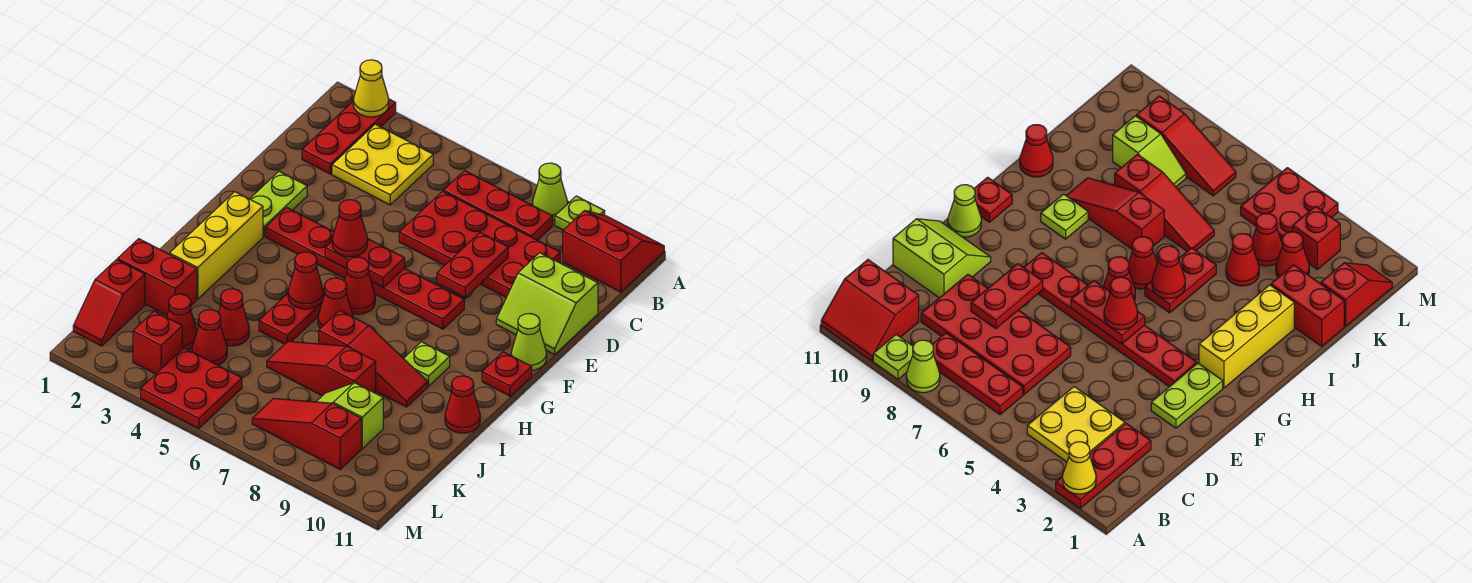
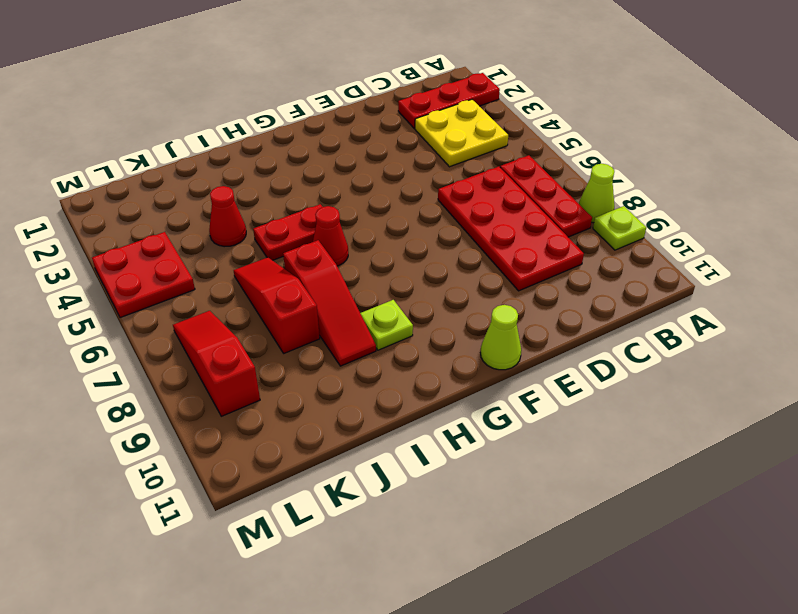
none -> red 2x2 slope [563,210,664,292]
none -> lime 2x2 slope [496,253,598,355]
none -> lime 1x2 plate [250,171,307,236]
none -> red 1x6 plate [266,208,464,329]

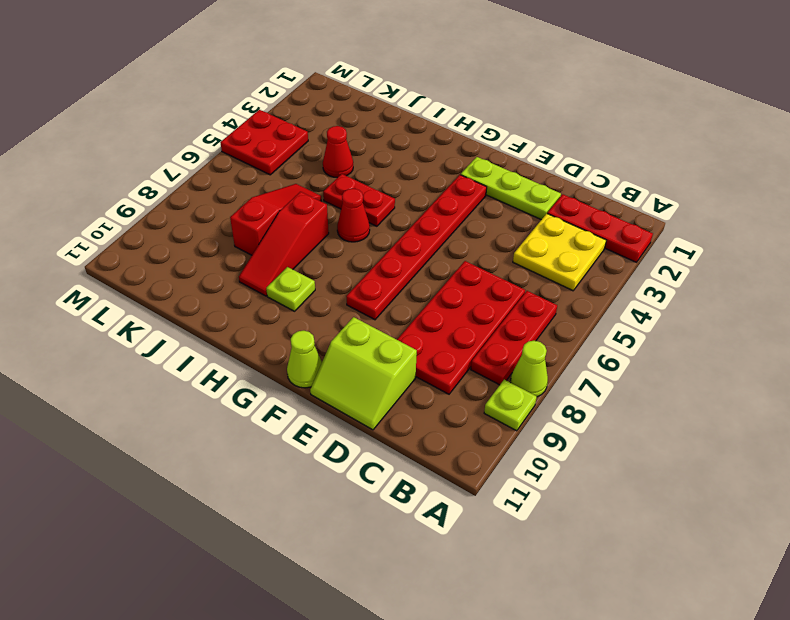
lime 1x3 plate [461,157,561,220] -> lime 1x2 plate [250,171,307,236]
lime 2x2 slope [310,317,417,430] -> lime 2x2 slope turned to [496,253,598,355]
none -> red 2x2 slope [563,210,664,292]
none -> yellow 1x3 brick [170,192,263,299]
none -> red 1x1 cone [345,257,375,314]
none -> red 1x1 plate [482,352,532,396]

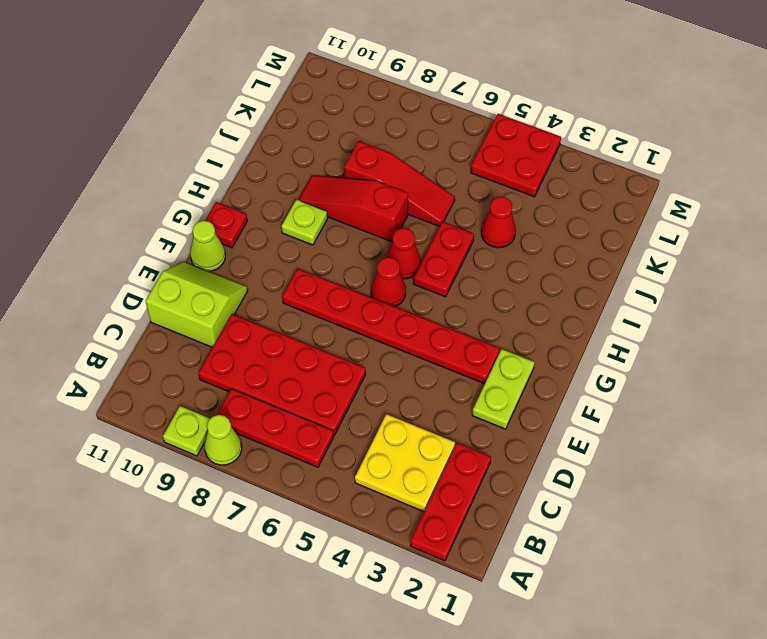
none -> red 2x2 slope [563,210,664,292]
none -> yellow 1x3 brick [170,192,263,299]
none -> red 1x1 cone [445,376,480,433]
none -> red 1x2 brick [118,239,197,315]

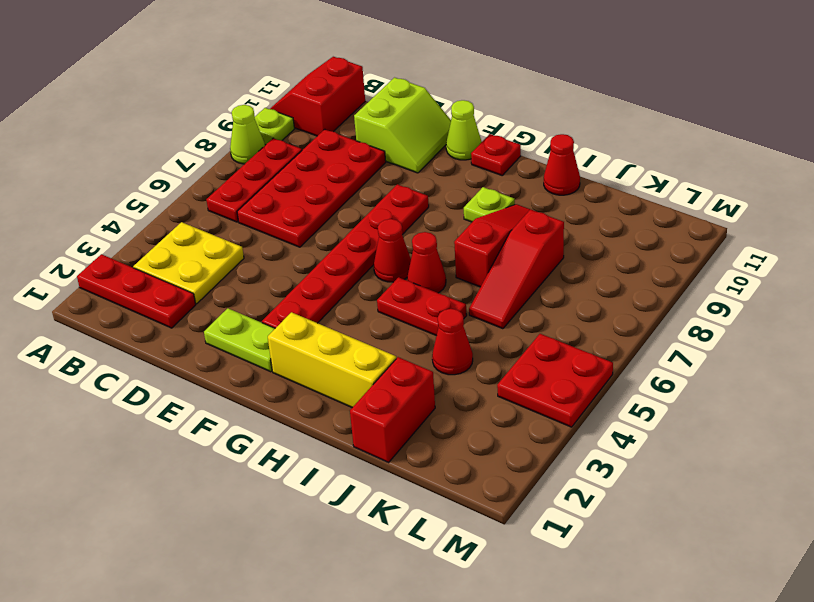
none -> red 1x2 slope [73,260,145,346]
none -> red 1x1 cone [167,294,197,350]
none -> red 1x1 cone [192,310,227,365]
none -> lime 1x2 slope [316,382,383,448]

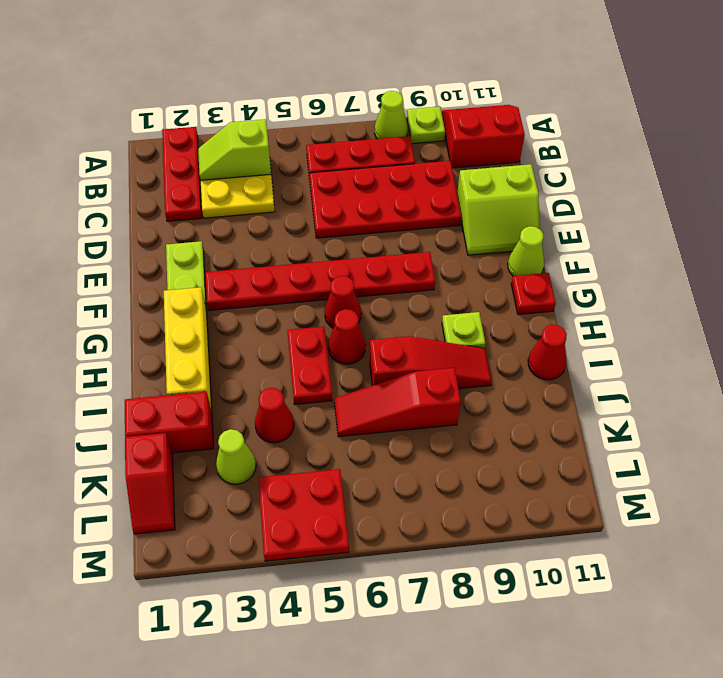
lime 1x2 slope [198,119,271,180] -> lime 1x2 slope moved to [316,382,383,448]
lime 1x1 cone [216,429,256,484] -> red 1x1 cone [167,294,197,350]
none -> red 1x1 cone [192,310,227,365]
none -> red 1x1 brick [133,311,182,374]
none -> red 1x3 slope [252,399,361,469]
none -> yellow 1x1 cone [353,60,389,117]

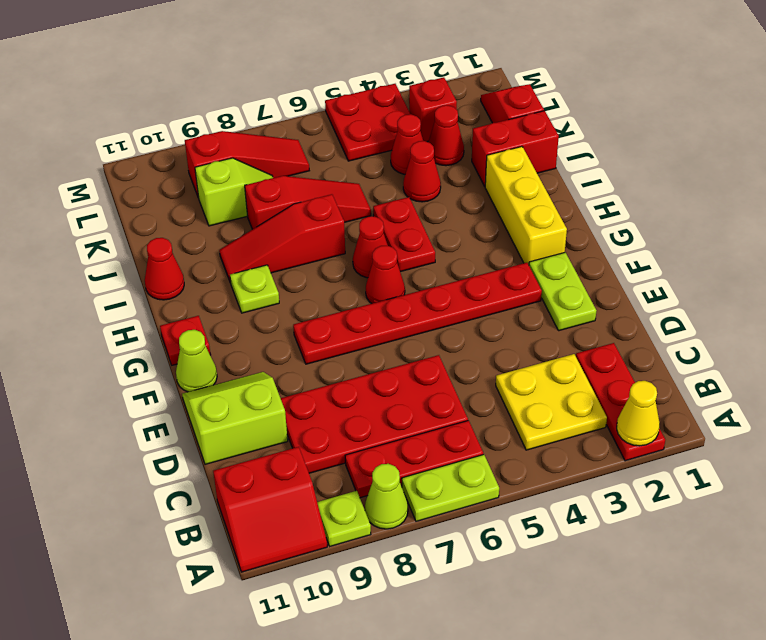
lime 1x2 plate [402,454,499,521] -> none
none -> red 1x2 plate [437,233,508,298]
none -> red 1x2 plate [325,239,405,288]
none -> red 1x1 cone [288,252,323,309]
none -> red 1x1 cone [332,200,368,257]

